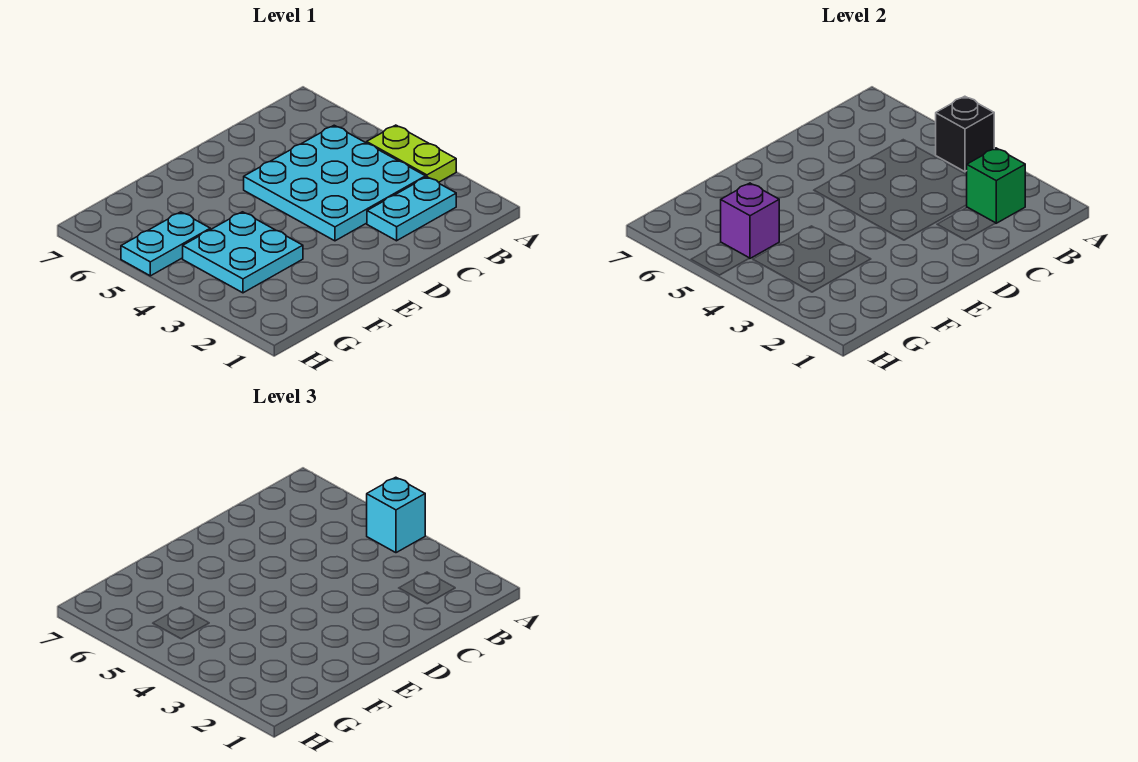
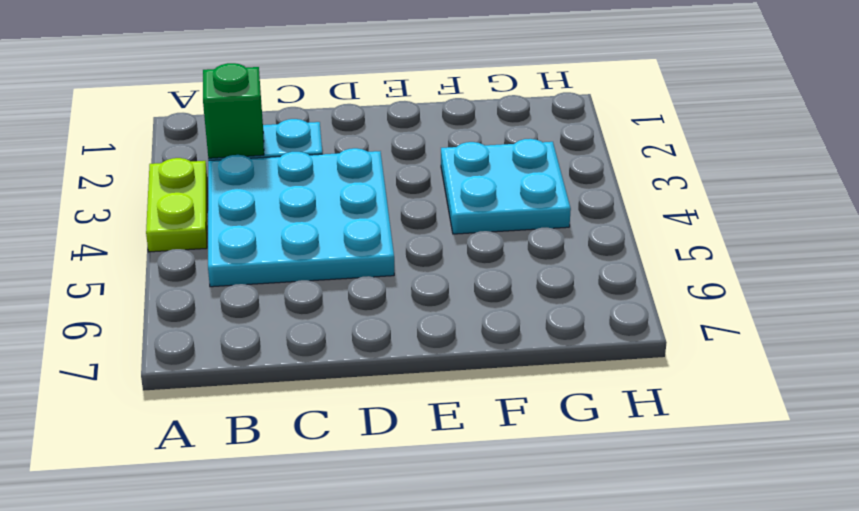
none -> cyan 1x2 plate [121,212,210,276]
none -> black 1x1 brick [936,96,994,172]

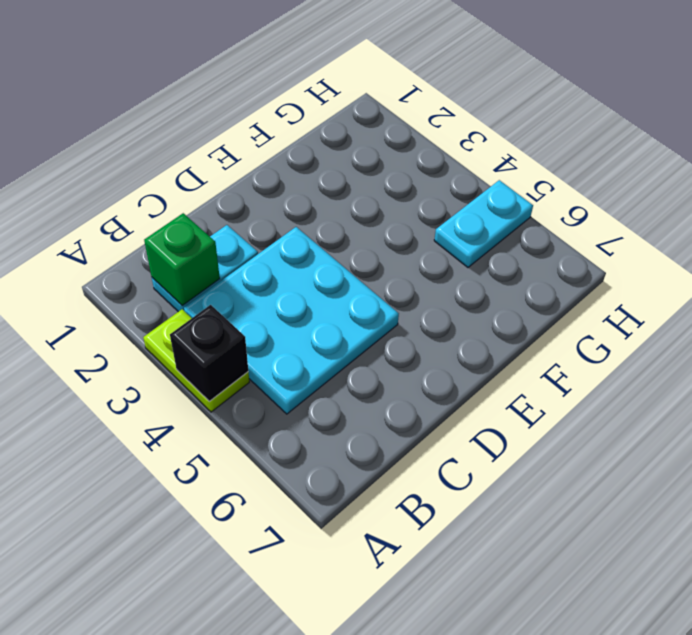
none -> cyan 2x2 plate [183,212,303,293]
none -> purple 1x1 brick [721,183,779,258]

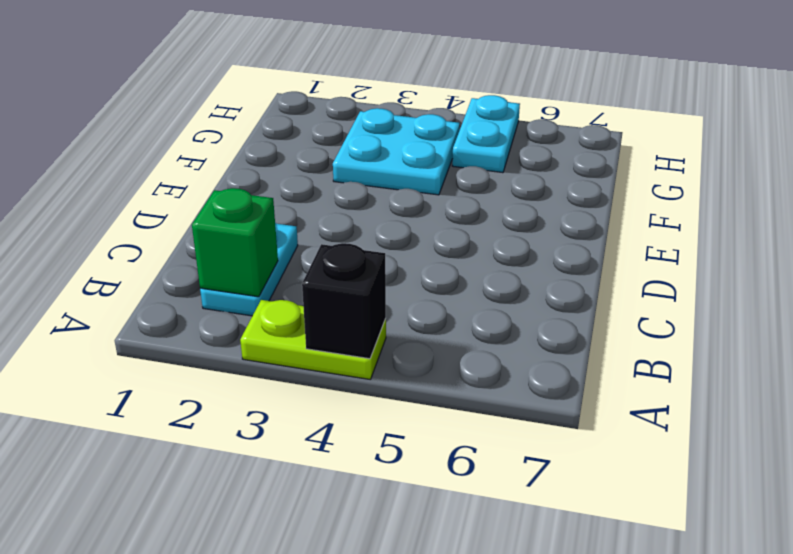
none -> cyan 3x3 plate [244,125,426,241]
none -> purple 1x1 brick [721,183,779,258]

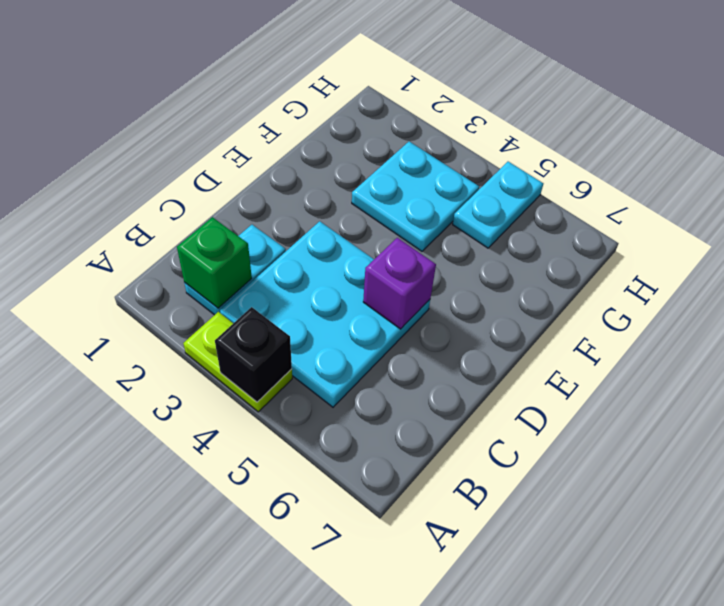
purple 1x1 brick [363,238,436,329] -> purple 1x1 brick moved to [721,183,779,258]
none -> cyan 1x1 brick [367,477,425,553]

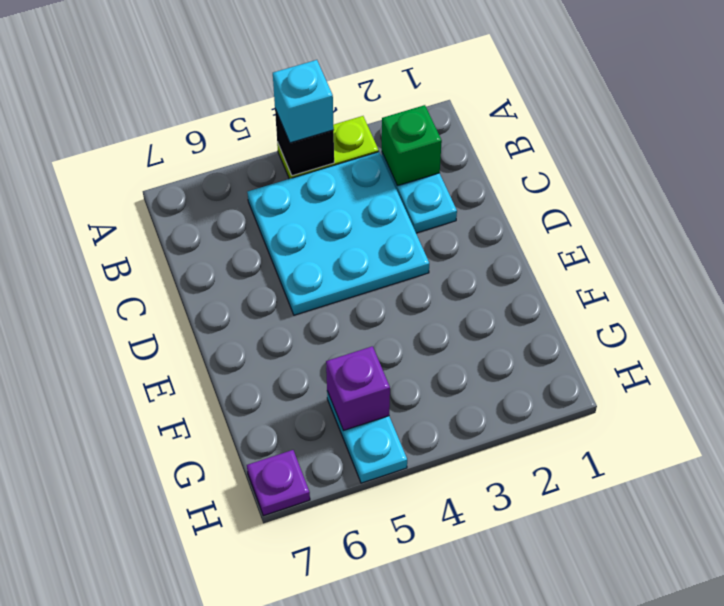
purple 1x1 plate [247,450,310,516] -> none
none -> cyan 2x2 plate [183,212,303,293]

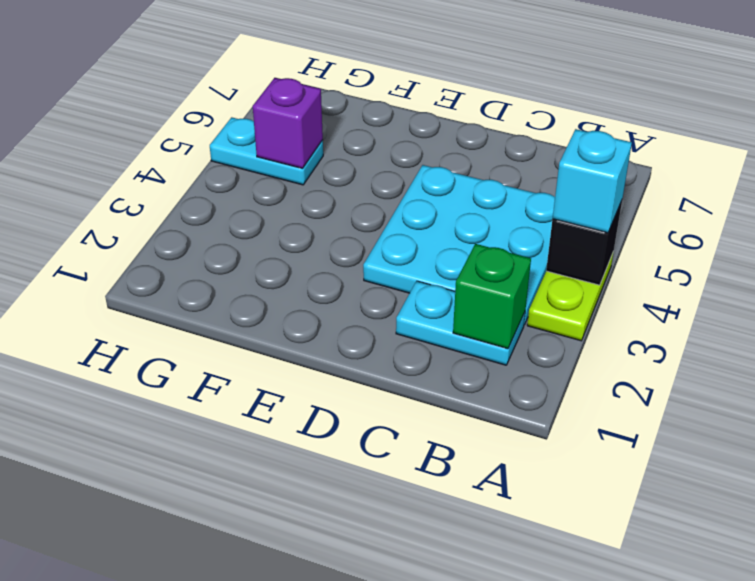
none -> cyan 2x2 plate [183,212,303,293]

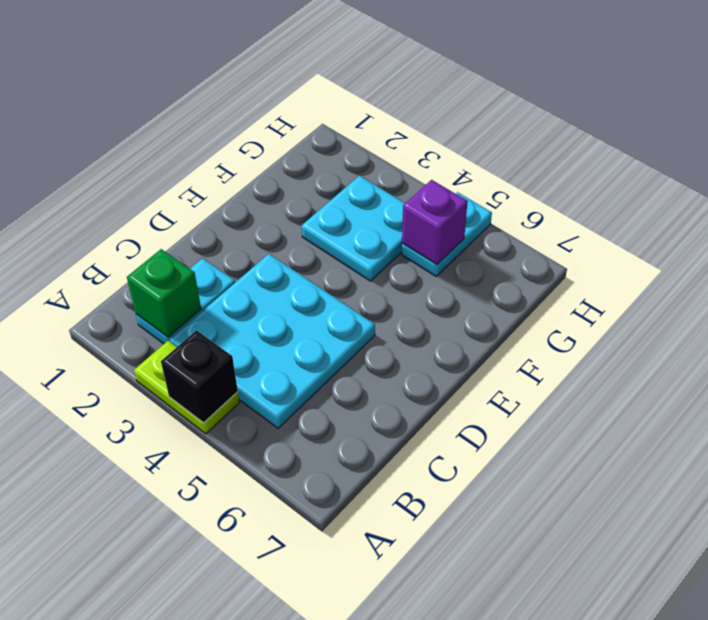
none -> cyan 1x1 brick [367,477,425,553]

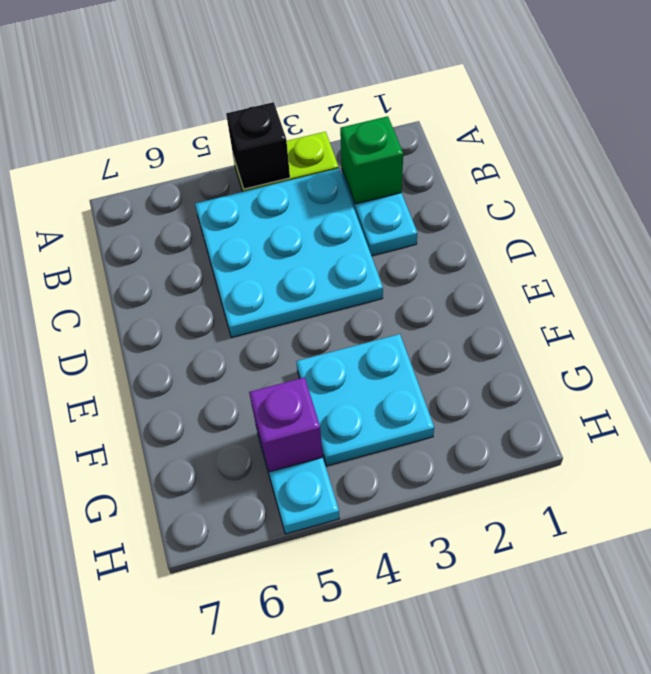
none -> cyan 1x1 brick [367,477,425,553]

